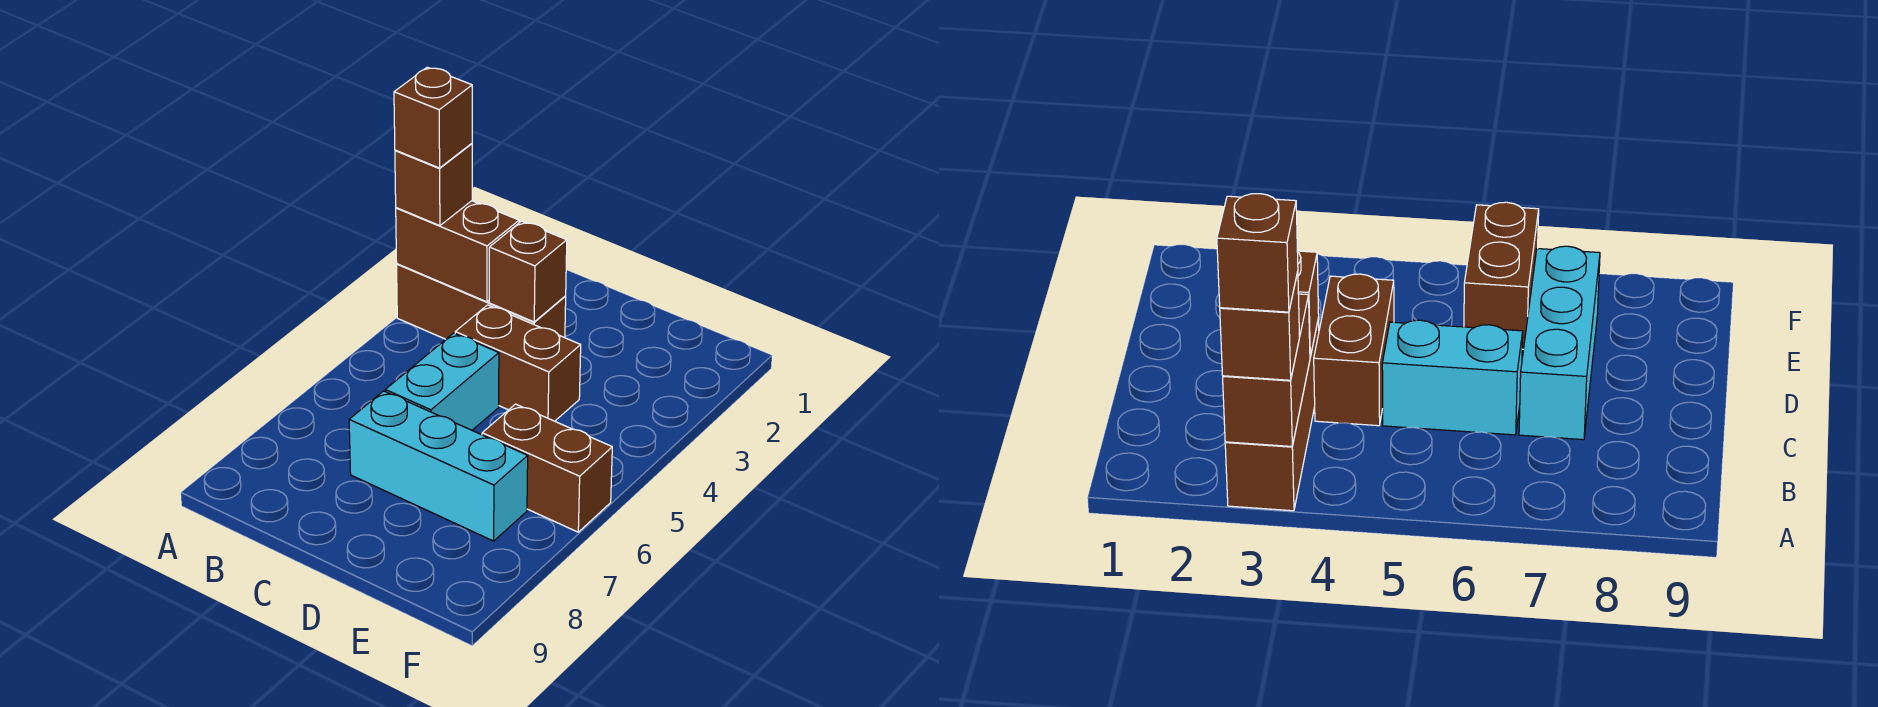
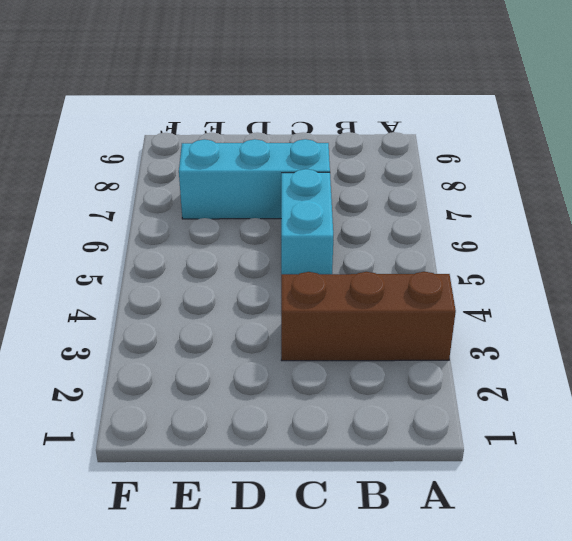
none -> brown 1x2 brick [455,305,581,421]
none -> brown 1x2 brick [482,404,612,532]

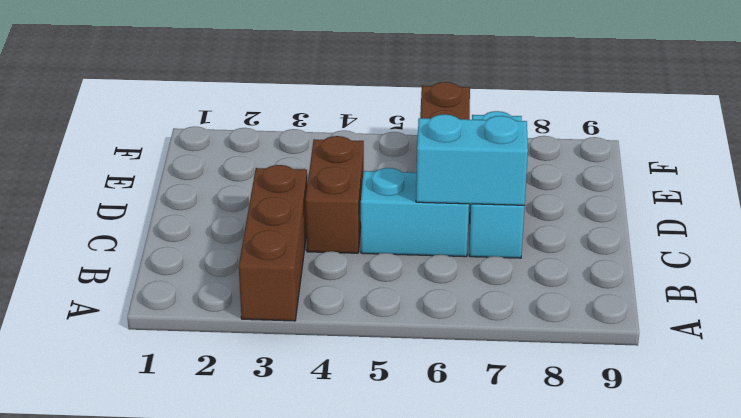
cyan 1x2 brick [416,114,528,205] -> none
none -> brown 1x2 brick [396,201,519,302]
none -> brown 1x1 brick [489,221,567,322]

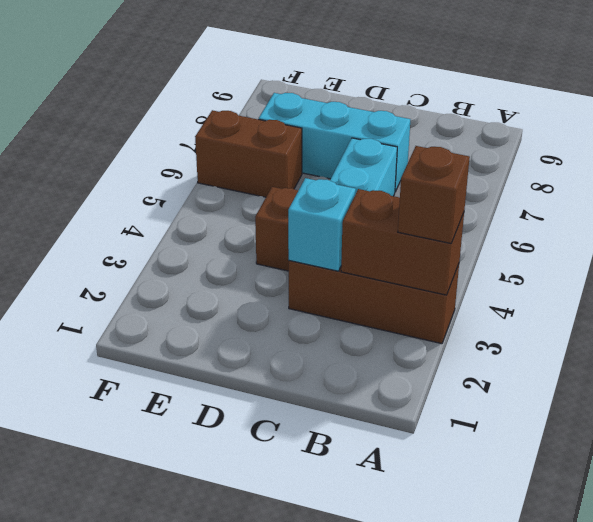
cyan 1x1 brick [288,178,356,271] -> brown 1x1 brick [489,221,567,322]
none -> brown 1x1 brick [394,67,472,168]

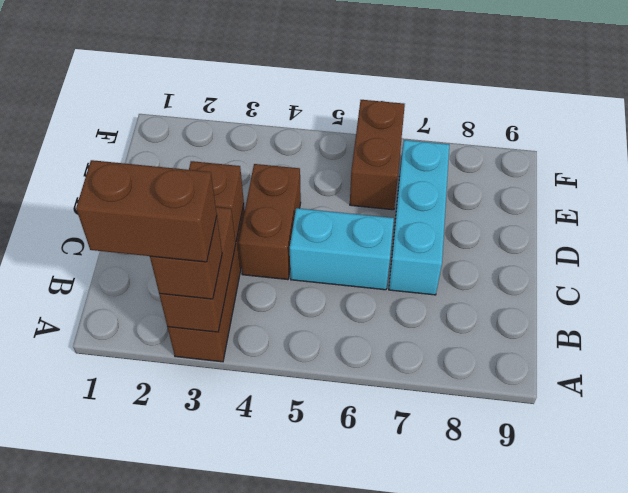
brown 1x2 brick [76,160,217,262] -> brown 1x1 brick [394,67,472,168]

